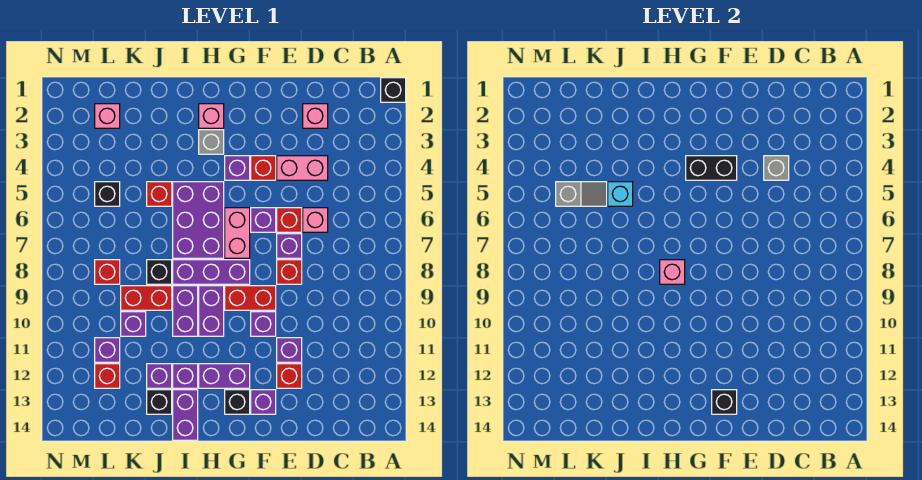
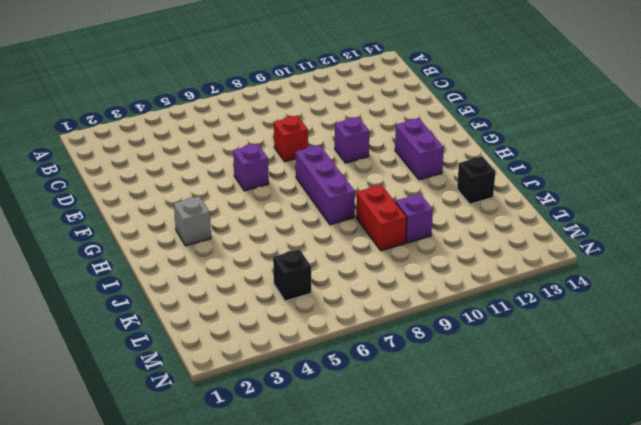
none -> black 1x1 brick [381,78,406,102]
none -> pink 1x1 brick [303,104,328,128]
none -> pink 1x2 brick [277,156,328,180]
none -> pink 1x1 brick [303,208,328,232]

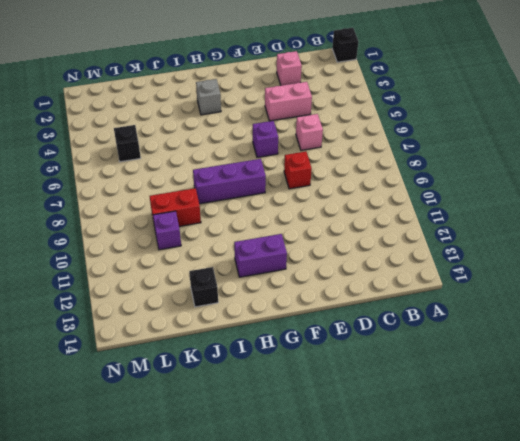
none -> red 1x1 brick [277,208,302,232]
none -> purple 1x1 brick [277,234,302,258]
none -> purple 1x1 brick [277,338,302,362]
none -> red 1x1 brick [277,364,302,388]

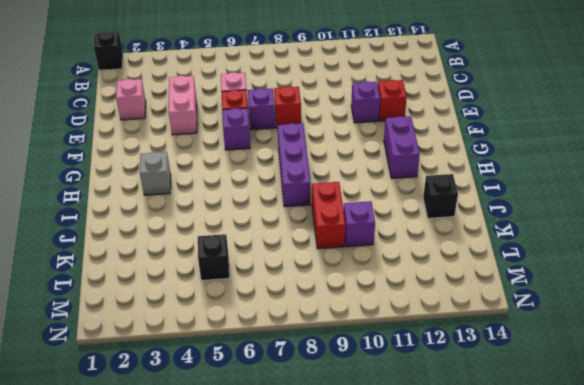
none -> red 1x1 brick [251,156,276,180]
none -> red 1x2 brick [225,286,276,310]
none -> purple 1x1 brick [251,312,276,336]
none -> purple 1x1 brick [251,390,276,414]

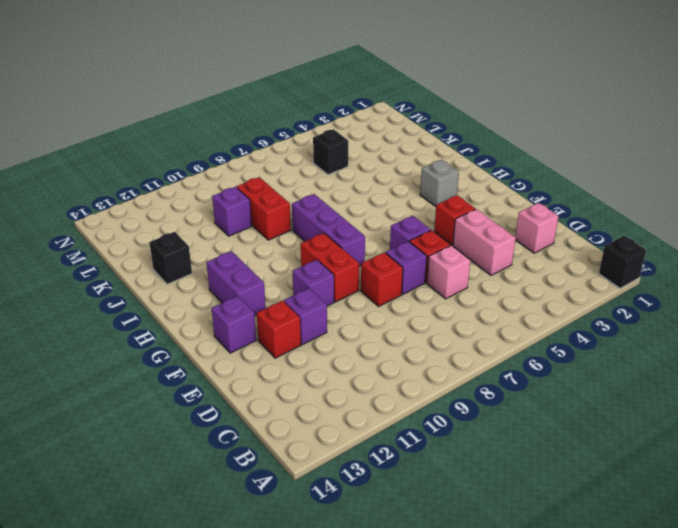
none -> purple 1x1 brick [225,156,250,180]
none -> pink 1x2 brick [225,208,250,258]
none -> black 1x1 brick [225,390,250,414]
none -> pink 1x1 brick [199,104,224,128]

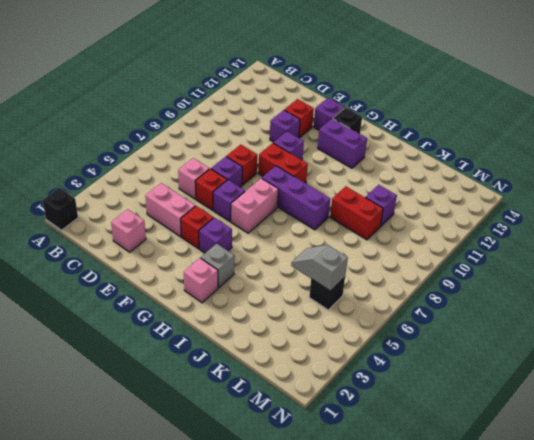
none -> purple 2x3 brick [173,182,224,258]
none -> purple 1x2 brick [199,286,224,336]
none -> purple 1x2 brick [173,286,198,336]
none -> purple 1x1 brick [173,364,198,388]

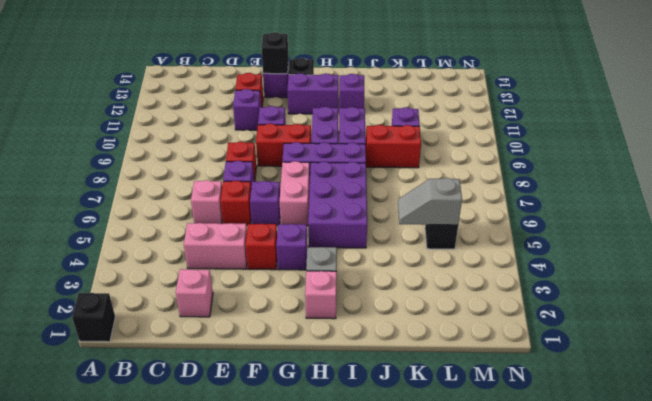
none -> purple 1x2 brick [173,390,198,440]
none -> red 1x1 brick [147,182,172,206]
none -> black 1x1 brick [147,260,172,284]
none -> purple 1x1 brick [147,364,172,388]

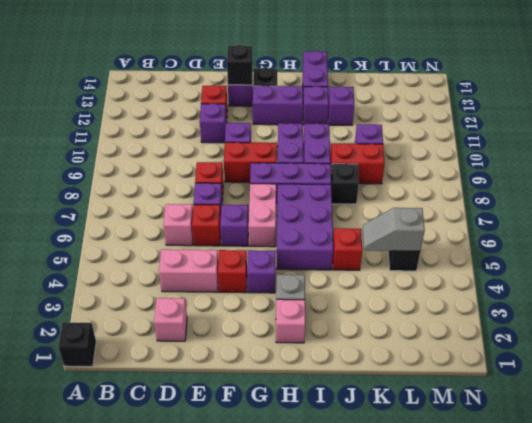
none -> black 1x1 brick [147,390,172,414]
none -> pink 1x1 brick [95,104,120,128]
none -> red 1x1 brick [95,260,120,284]
none -> purple 1x1 brick [95,338,120,362]

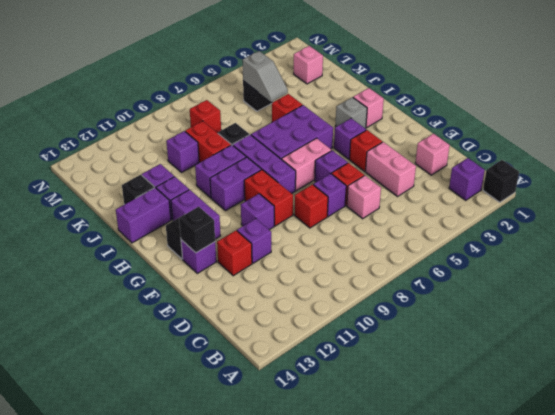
purple 1x1 brick [449,158,485,200] -> purple 1x1 brick moved to [95,338,120,362]
none -> red 1x1 brick [95,364,120,388]
none -> grey 1x1 brick [764,156,789,180]
none -> black 1x2 brick [686,156,737,180]
none -> pink 1x1 brick [660,260,685,284]

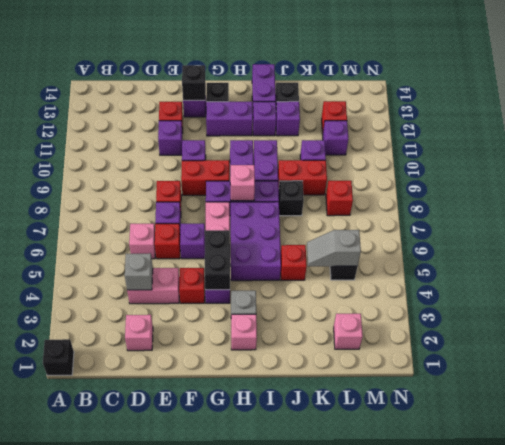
black 1x2 brick [205,230,230,290] -> black 1x2 brick turned to [686,156,737,180]
none -> cyan 1x1 brick [608,182,633,206]

